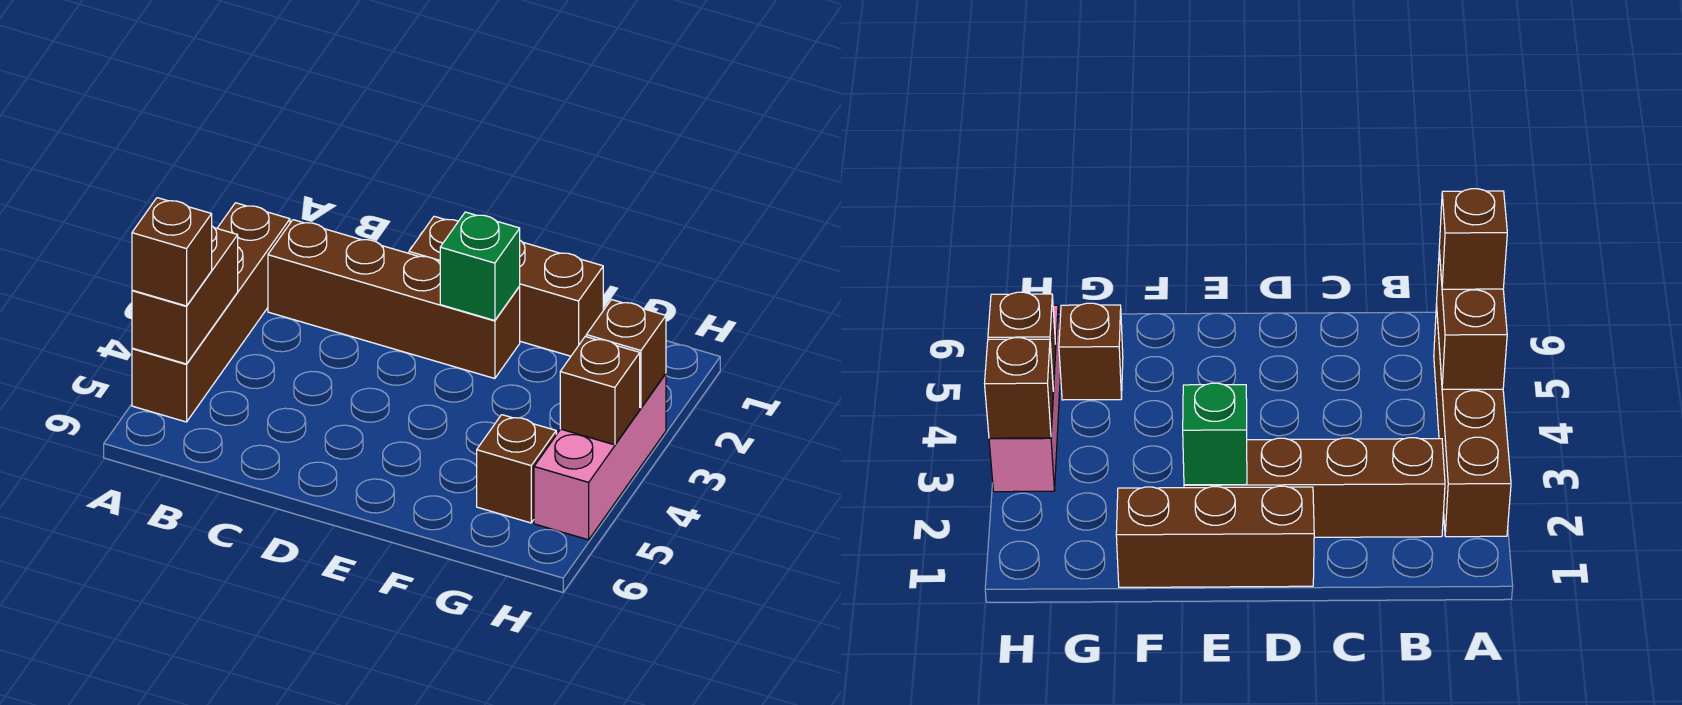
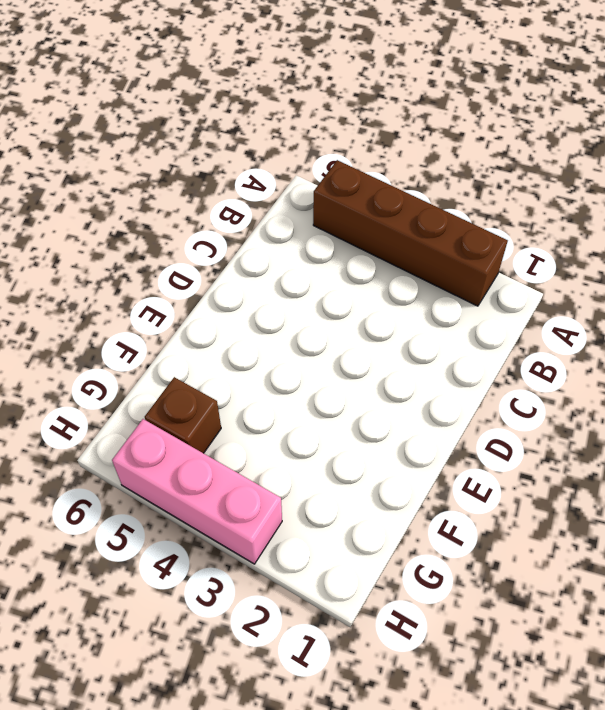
none -> brown 1x4 brick [268,220,520,379]
none -> brown 1x3 brick [409,216,603,356]

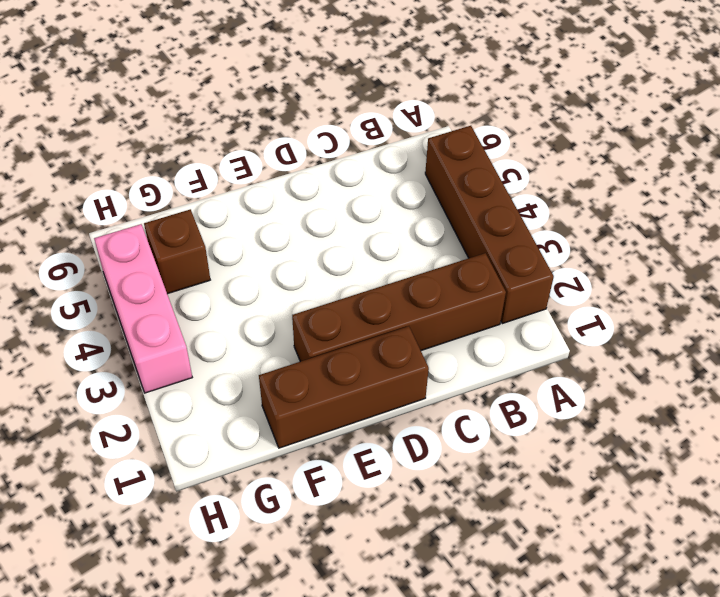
none -> brown 1x2 brick [132,226,238,364]
none -> green 1x1 brick [440,212,520,321]

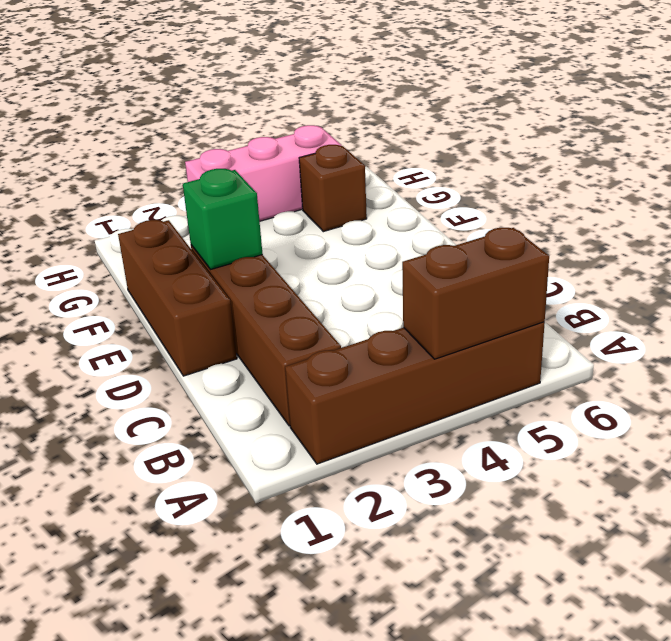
none -> brown 1x1 brick [586,300,666,408]
none -> brown 1x1 brick [560,336,640,445]

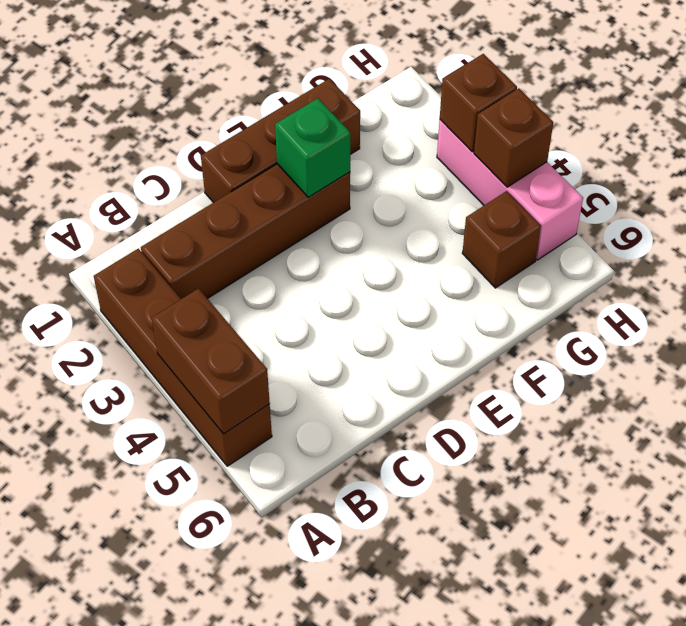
none -> brown 1x1 brick [132,198,212,306]

